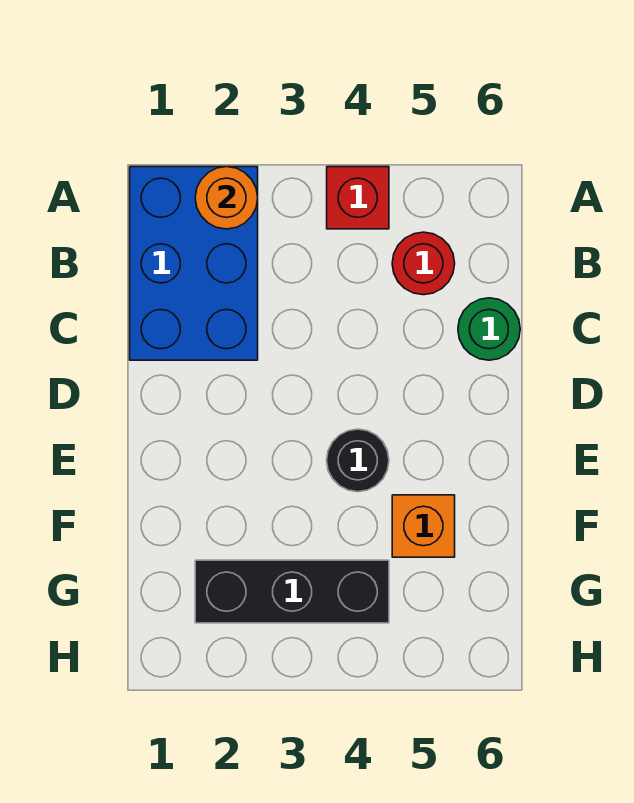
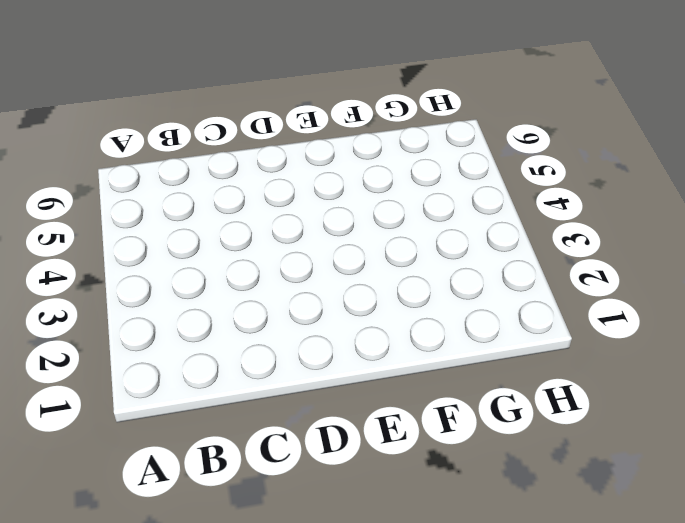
none -> blue 2x3 brick [130,167,258,360]
none -> red 1x1 brick [327,167,389,229]

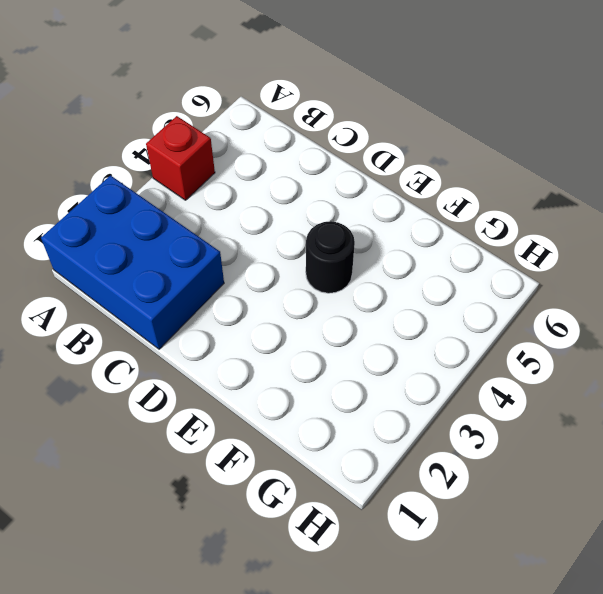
none -> red 1x1 round brick [392,232,455,295]
none -> green 1x1 round brick [458,298,520,360]

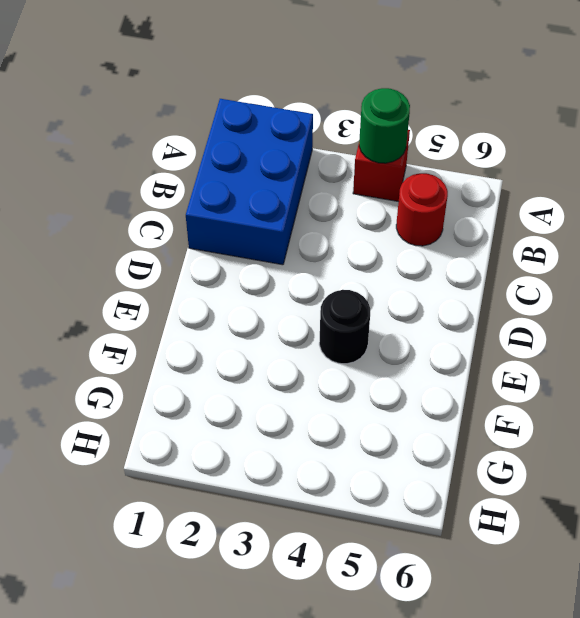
green 1x1 round brick [359,88,410,163] -> green 1x1 round brick moved to [458,298,520,360]
none -> orange 1x1 brick [392,495,455,557]
none -> black 1x3 brick [195,560,389,623]

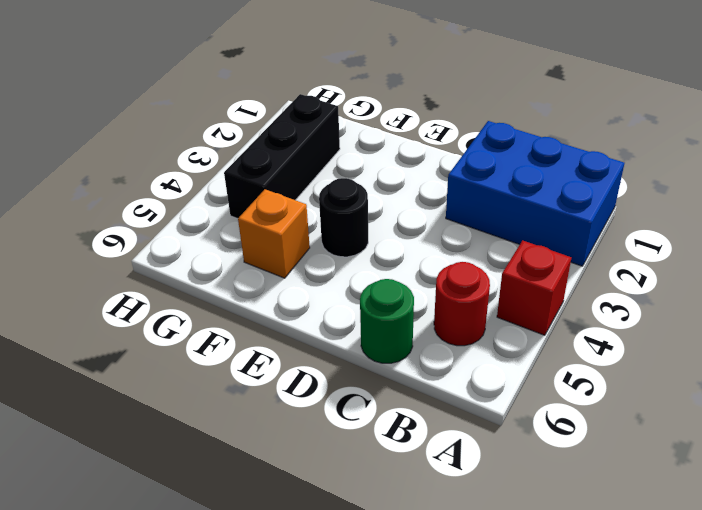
none -> orange 1x1 round brick [195,167,258,229]

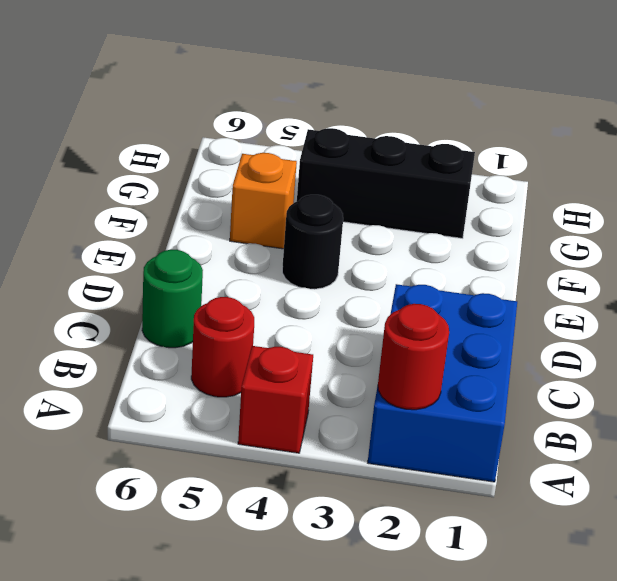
red 1x1 round brick [378,304,449,410] -> orange 1x1 round brick [195,167,258,229]

